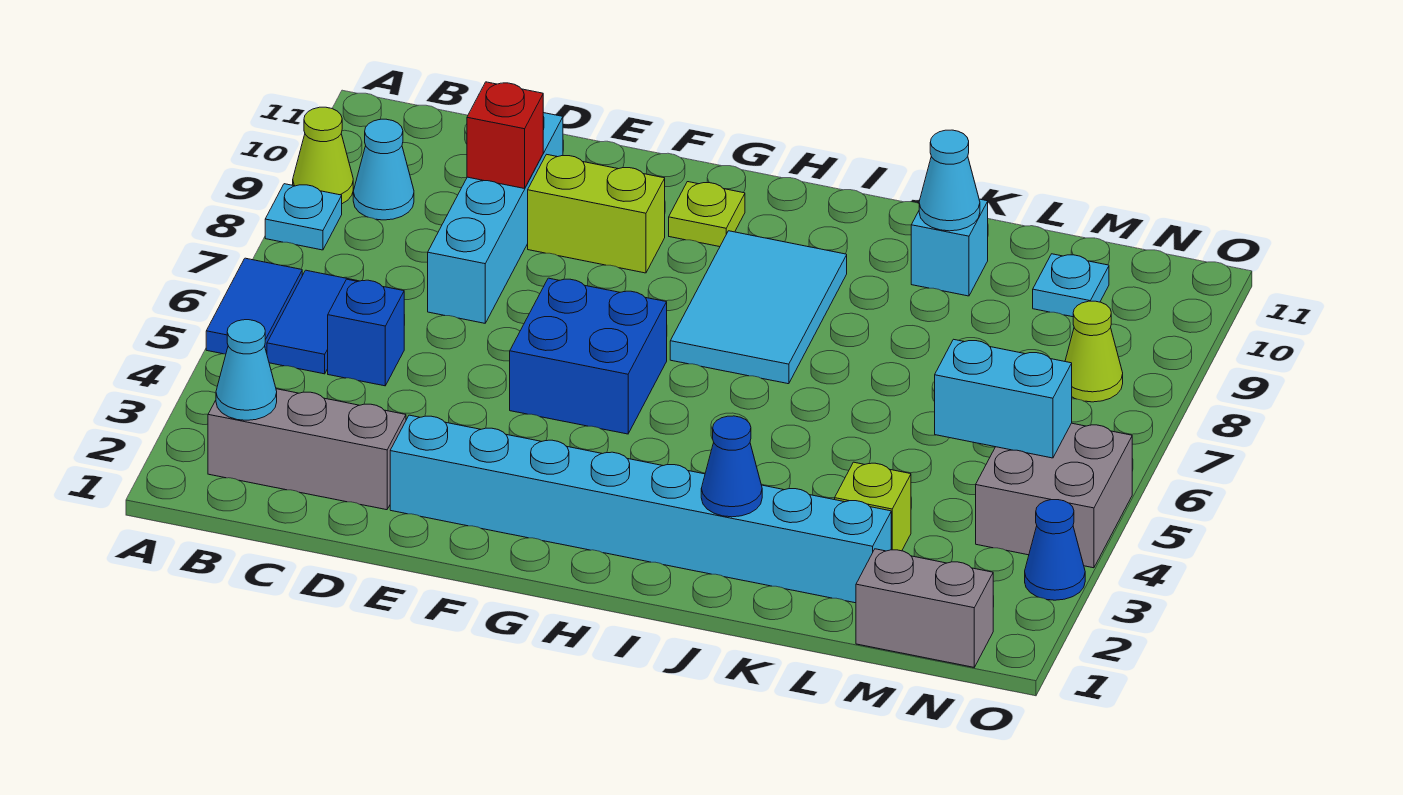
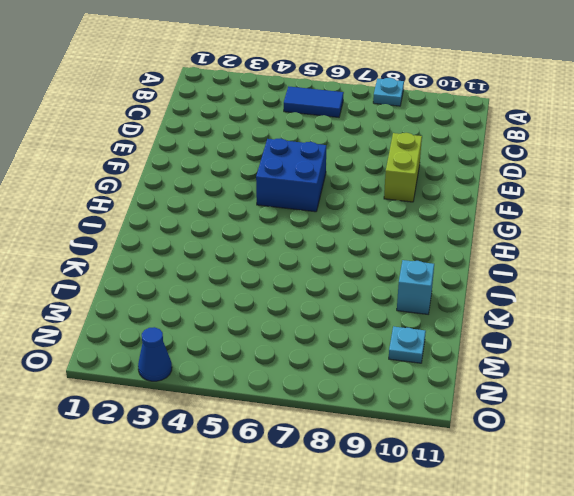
none -> blue 1x2 tile [206,258,302,354]
none -> lime 1x1 cone [293,107,353,204]
none -> grey 1x3 brick [208,389,406,510]

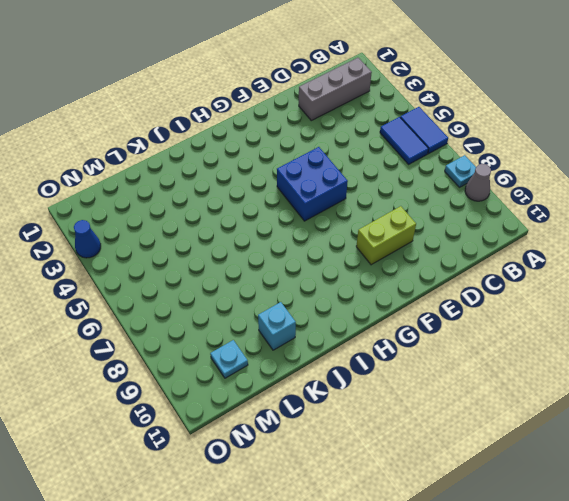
grey 1x1 cone [465,164,491,201] -> lime 1x1 cone [293,107,353,204]
none -> cyan 1x1 cone [353,119,414,220]
none -> blue 1x1 brick [328,279,404,386]
none -> cyan 1x4 brick [428,113,563,323]

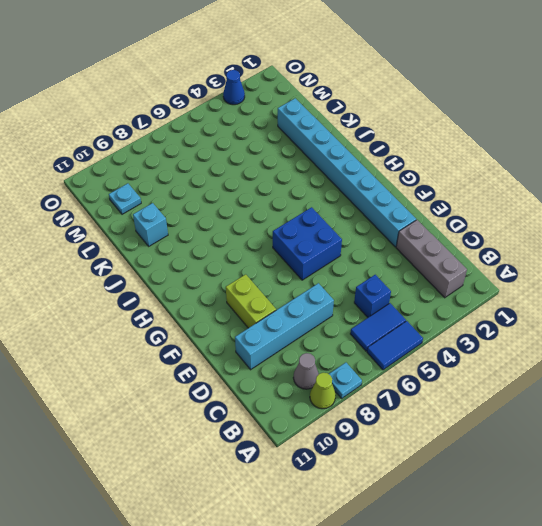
grey 1x1 cone [293,353,319,389] -> cyan 1x1 cone [353,119,414,220]
none -> lime 1x1 plate [669,182,745,247]
none -> cyan 2x3 tile [670,231,847,384]
none -> lime 1x1 brick [835,462,911,551]

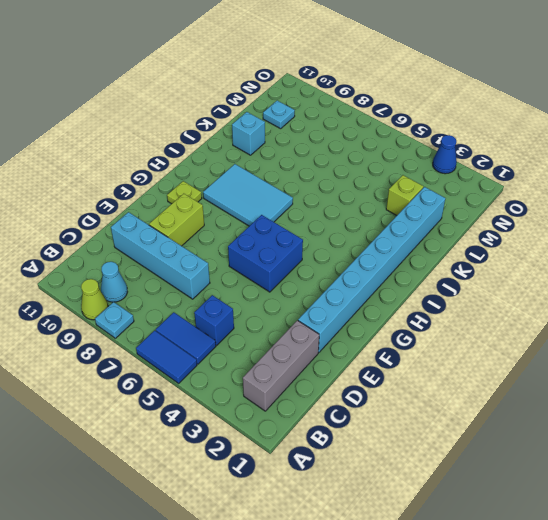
none -> grey 1x2 brick [856,549,993,667]
none -> grey 2x2 brick [976,423,1132,568]
none -> lime 1x1 cone [1065,301,1123,402]

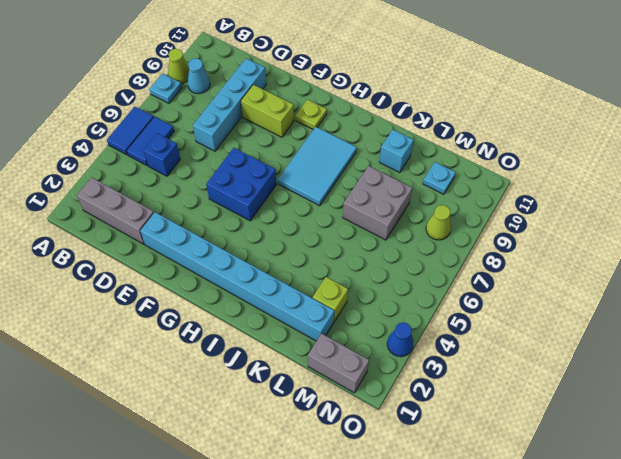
grey 2x2 brick [343,166,412,240] -> grey 2x2 brick moved to [976,423,1132,568]
none -> cyan 1x1 cone [216,320,277,420]
none -> red 1x1 brick [467,82,543,189]
none -> blue 1x1 cone [701,416,762,517]

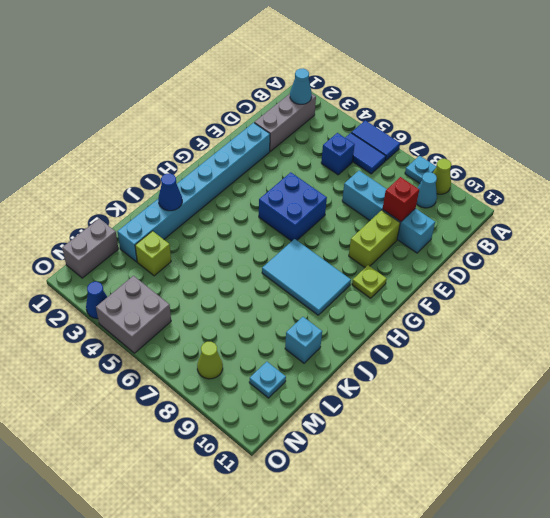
none -> cyan 1x1 cone [919,130,980,231]
none -> cyan 1x2 brick [935,339,1072,458]

